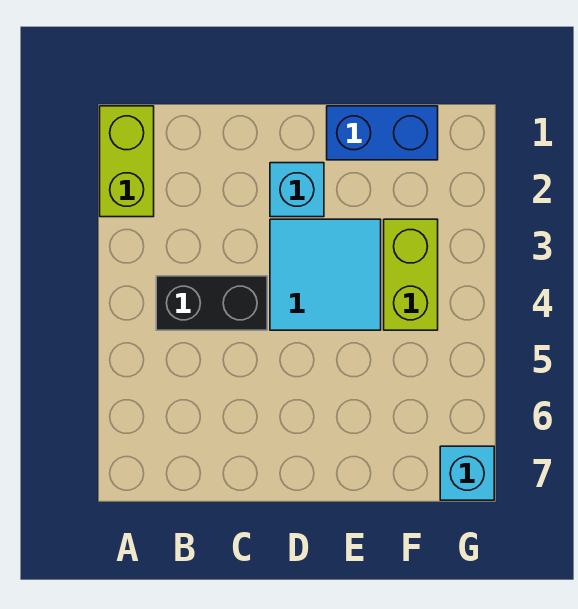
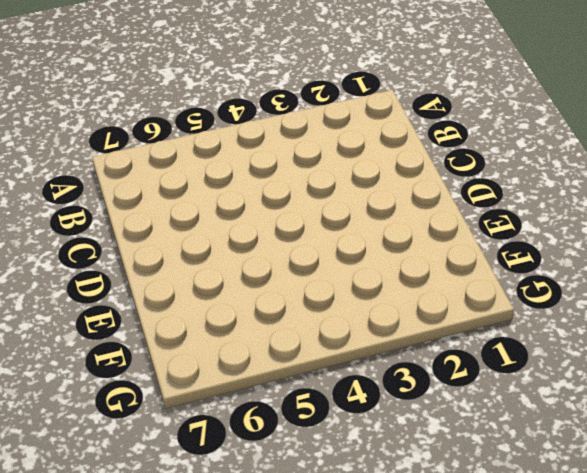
none -> lime 1x2 brick [100,106,154,217]
none -> black 1x2 brick [156,276,267,330]

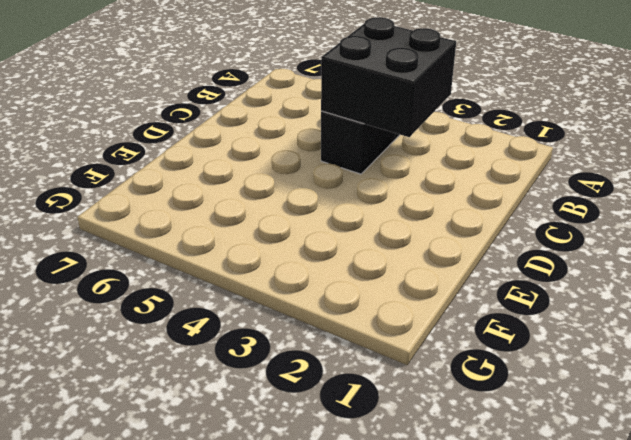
black 2x2 brick [321,17,456,137] -> none
none -> lime 1x2 brick [100,106,154,217]
none -> cyan 1x1 brick [270,163,324,217]

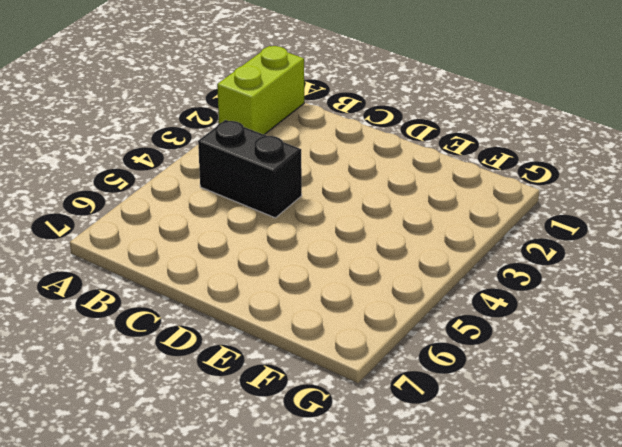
none -> cyan 1x1 brick [270,163,324,217]
none -> cyan 2x2 tile [270,219,381,330]

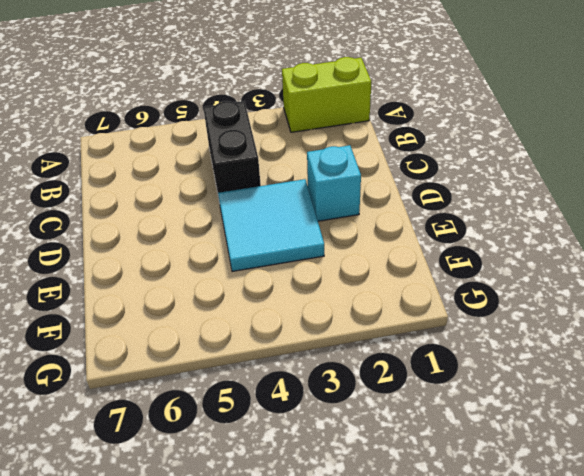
none -> blue 1x2 brick [327,106,438,160]
none -> lime 1x2 brick [384,219,438,330]

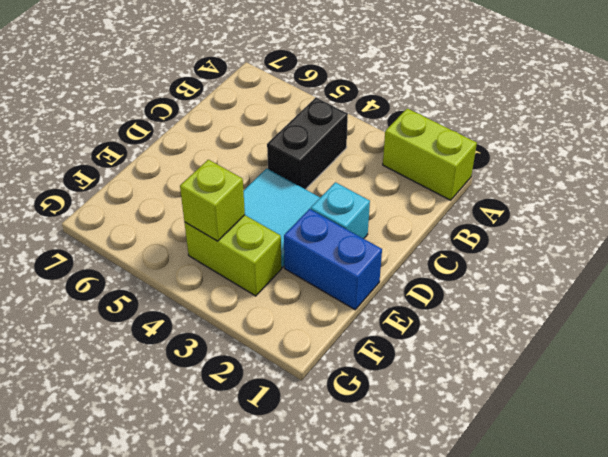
blue 1x2 brick [284,209,382,310] -> blue 1x2 brick turned to [327,106,438,160]
lime 1x1 brick [180,160,245,241] -> none
none -> cyan 1x1 brick [440,446,494,500]

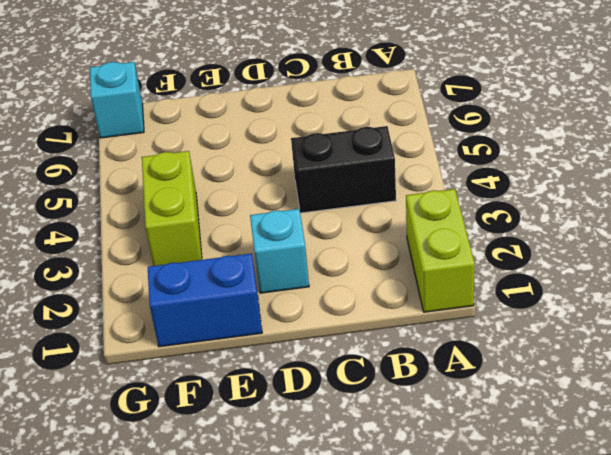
none -> cyan 2x2 tile [270,219,381,330]

